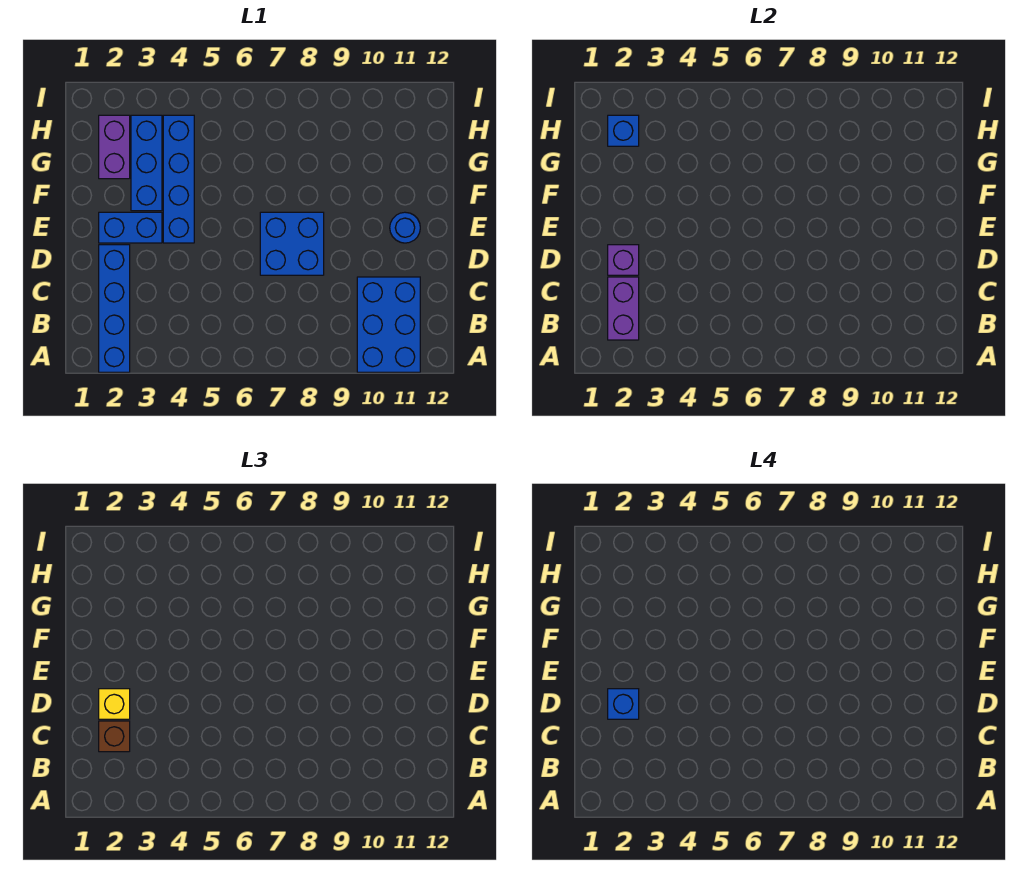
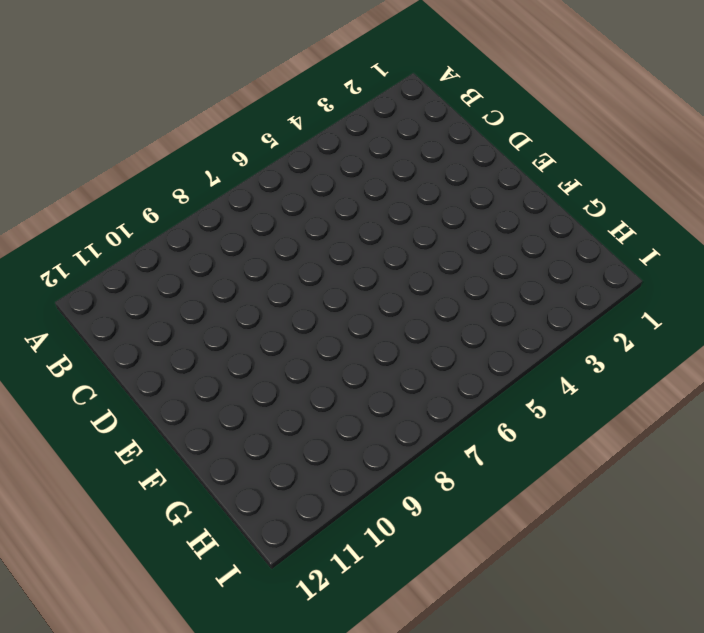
none -> blue 1x4 brick [99,245,130,372]
none -> blue 2x3 brick [357,277,420,372]
none -> blue 2x2 brick [260,212,324,275]

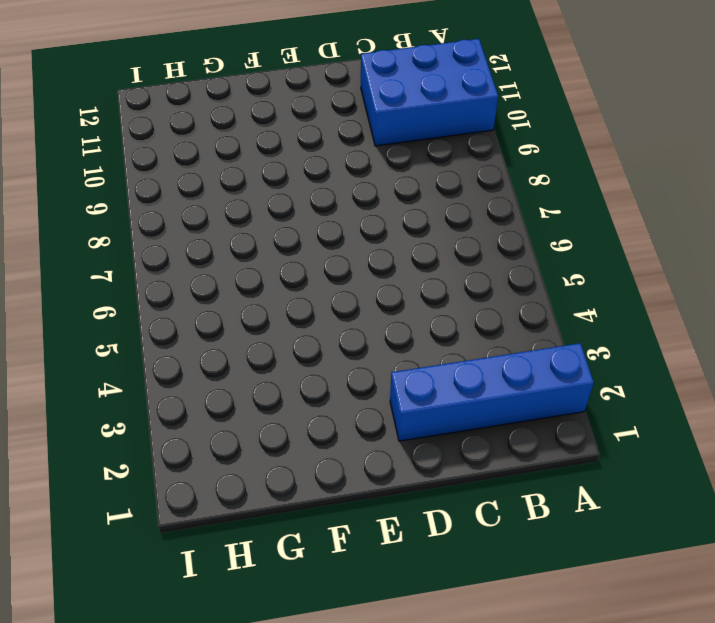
none -> blue 2x2 brick [260,212,324,275]
none -> blue 1x2 brick [99,212,162,243]
none -> blue 1x4 brick [163,115,194,243]

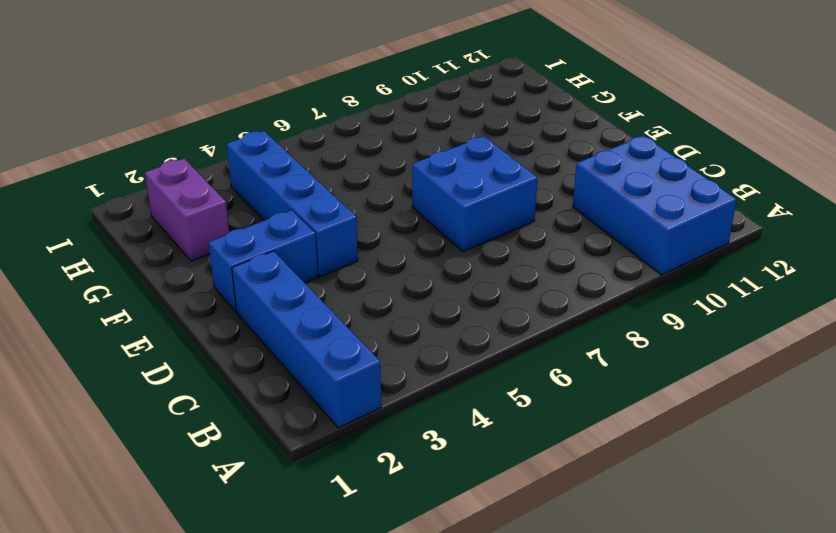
none -> blue 1x1 round brick [390,212,420,243]
none -> blue 1x3 brick [131,115,162,211]
none -> purple 1x2 brick [608,277,639,340]

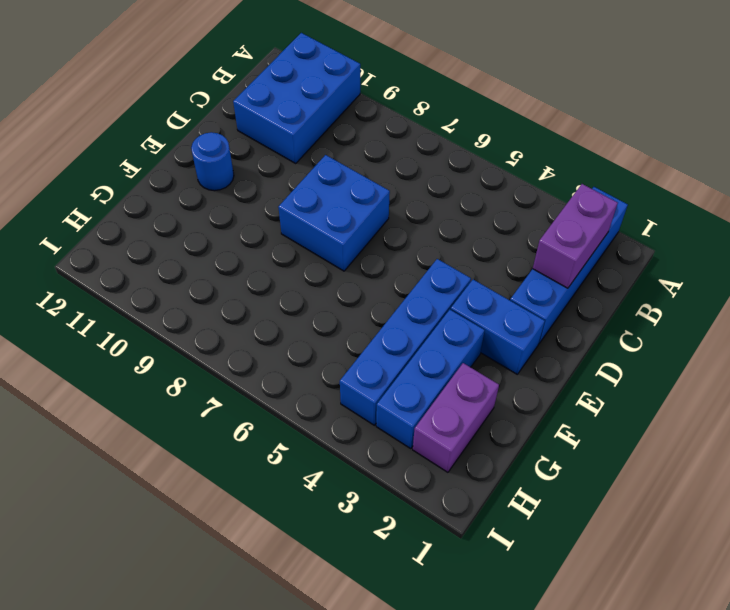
none -> purple 1x1 brick [608,245,639,275]
none -> blue 1x1 brick [608,115,639,146]
none -> brown 1x1 brick [99,721,130,752]

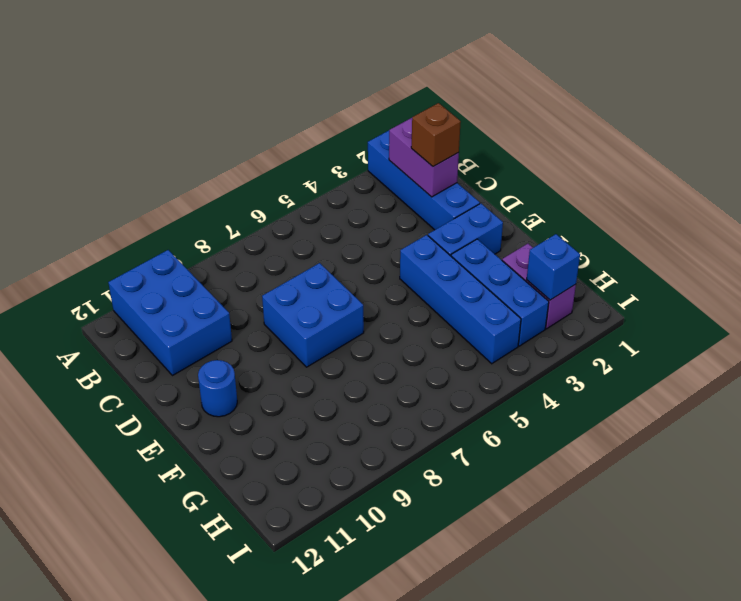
none -> purple 1x1 brick [608,245,639,275]
none -> yellow 1x1 brick [99,689,130,719]
none -> blue 1x1 brick [608,689,639,719]

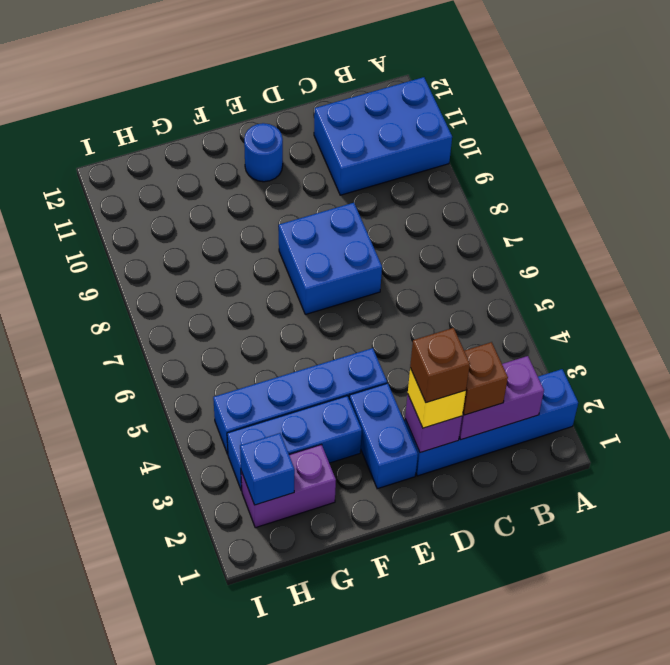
brown 1x1 brick [410,328,470,403] -> blue 1x1 brick [608,689,639,719]

